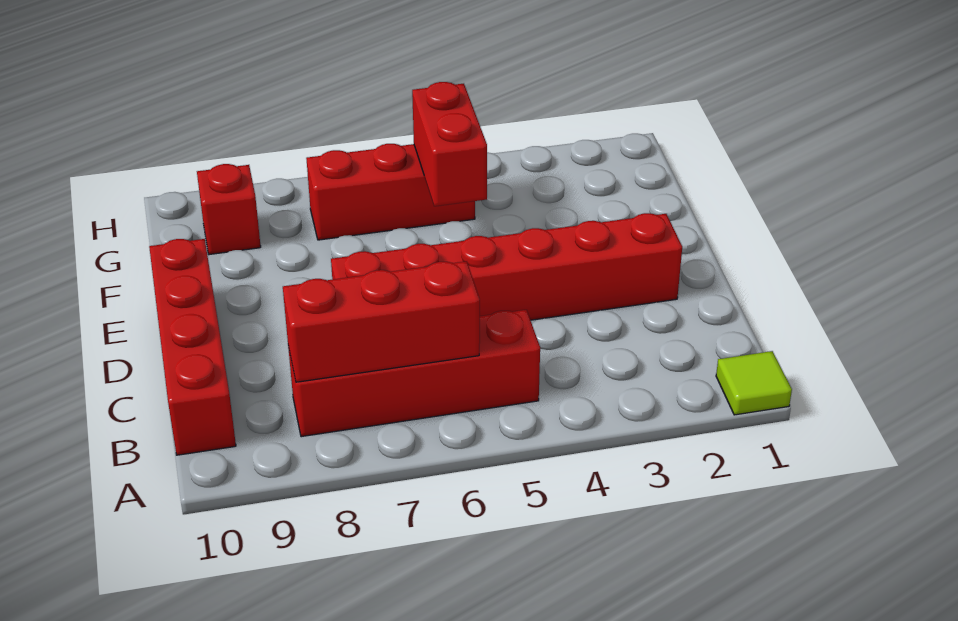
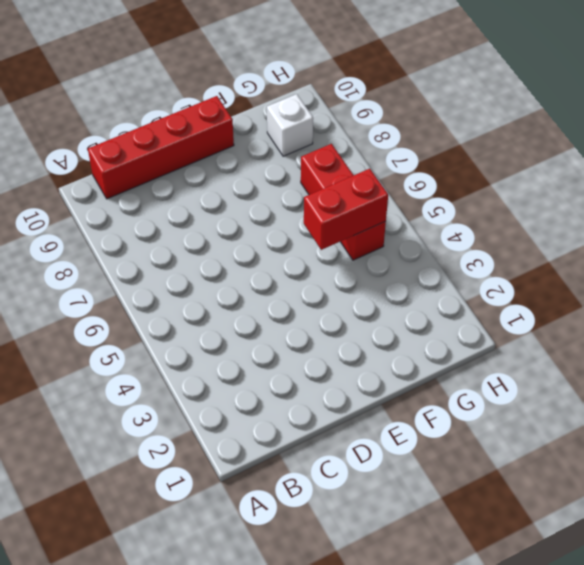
white 1x1 brick [267,94,313,156] -> red 1x1 brick [197,164,261,255]
none -> lime 1x1 tile [716,351,792,415]
none -> red 1x4 brick [288,310,540,437]

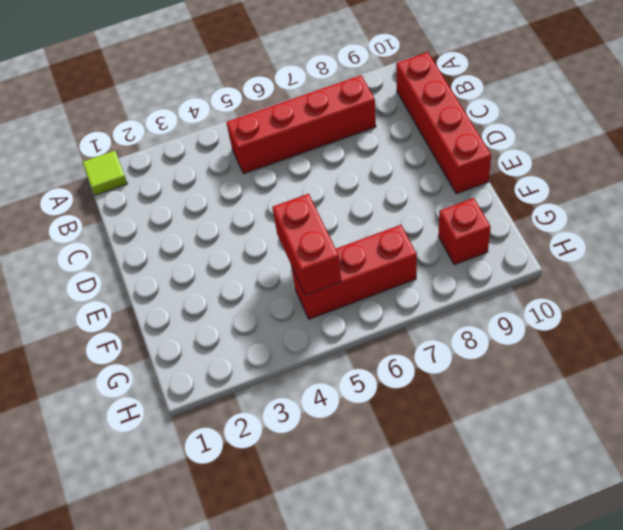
none -> red 1x6 brick [331,213,682,320]
none -> red 1x3 brick [283,261,480,382]

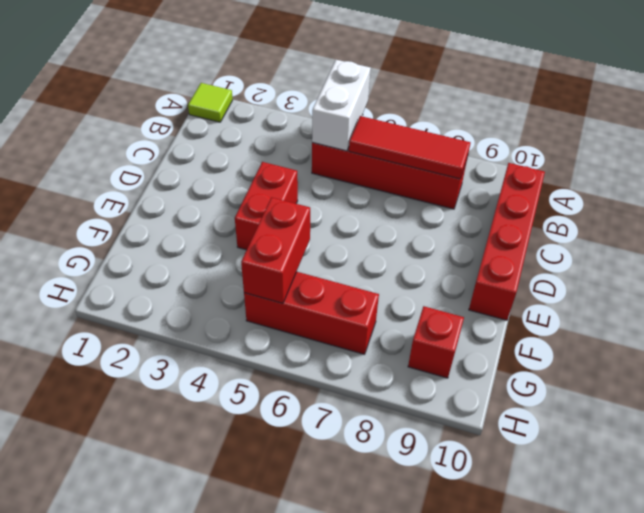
white 1x2 brick [312,60,371,151] -> none
red 1x3 tile [349,116,470,179] -> red 1x3 brick [283,261,480,382]
red 1x2 brick [235,162,298,250] -> red 1x6 brick [331,213,682,320]

